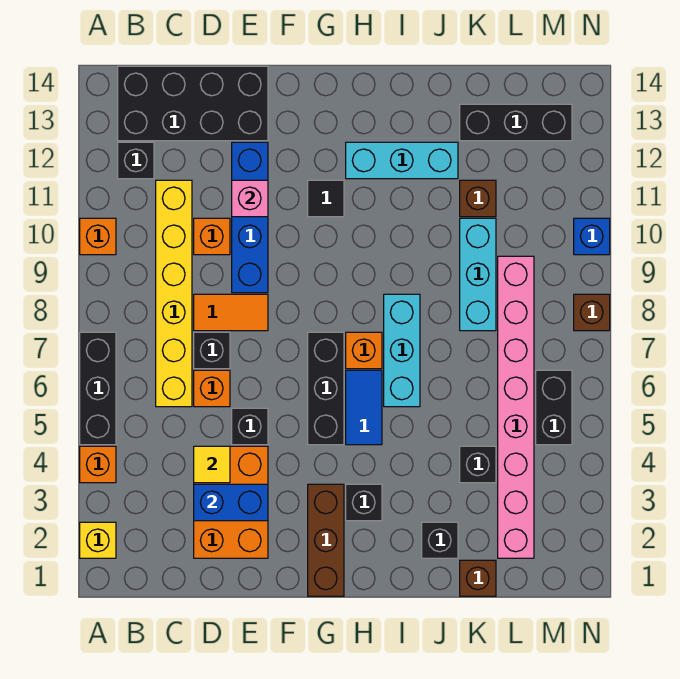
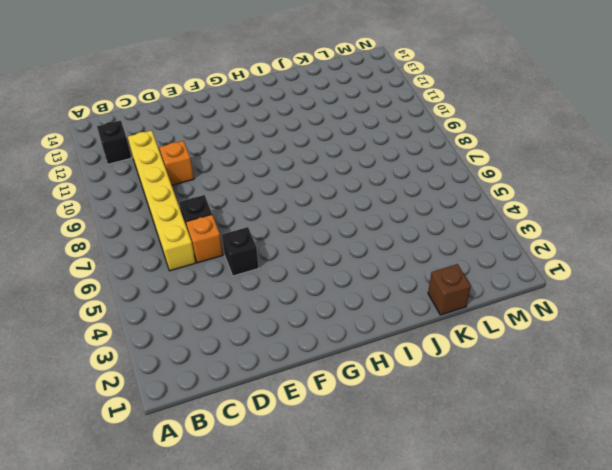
none -> yellow 1x1 brick [80,522,116,558]
none -> orange 1x1 brick [80,446,116,483]
none -> black 1x3 brick [80,332,116,445]
none -> orange 1x1 brick [80,218,116,255]

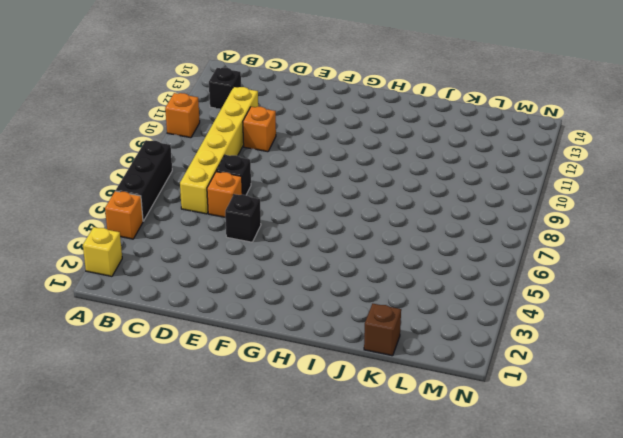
none -> black 2x4 brick [118,66,268,141]
none -> orange 2x3 brick [194,446,268,558]
none -> orange 1x2 tile [194,294,268,331]
none -> blue 1x4 brick [232,142,268,293]

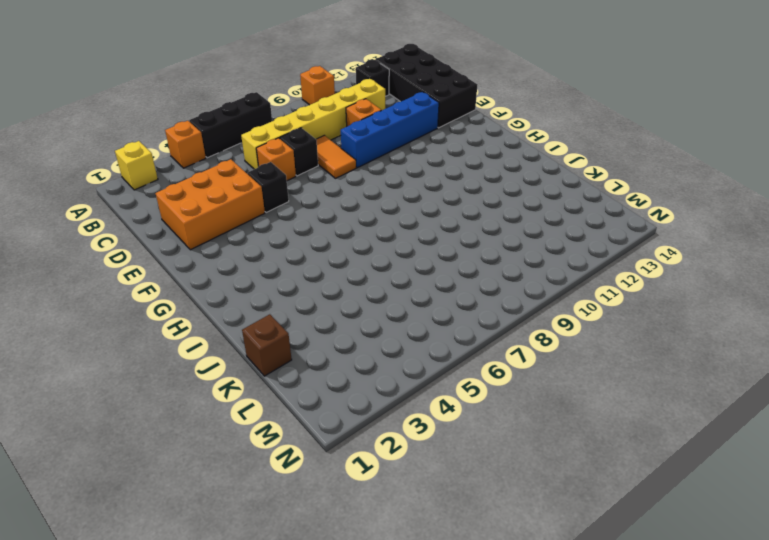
none -> brown 1x3 brick [308,484,344,596]
none -> black 1x3 brick [308,332,344,445]
none -> black 1x1 tile [308,180,344,217]
none -> black 1x1 brick [346,484,382,521]

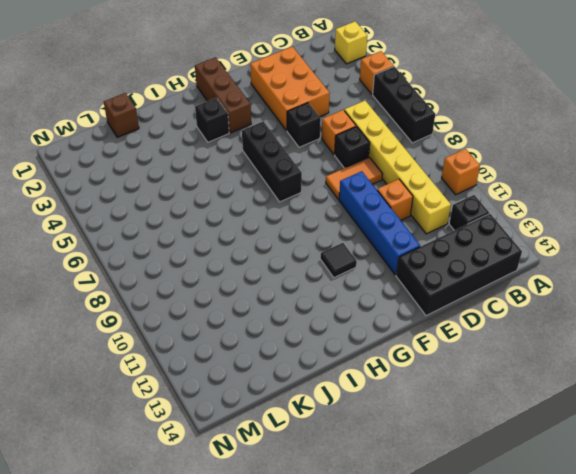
none -> blue 1x2 tile [346,370,382,445]
none -> orange 1x1 brick [346,332,382,369]
none -> cyan 1x3 brick [346,142,458,179]
none -> cyan 1x3 brick [384,294,420,407]

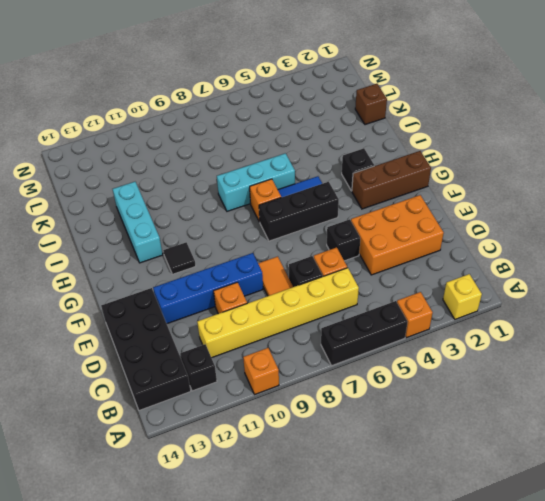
none -> black 1x1 brick [422,522,458,558]
none -> black 1x1 brick [460,446,496,483]
none -> cyan 1x3 brick [460,218,496,331]
none -> brown 1x1 brick [460,180,496,217]

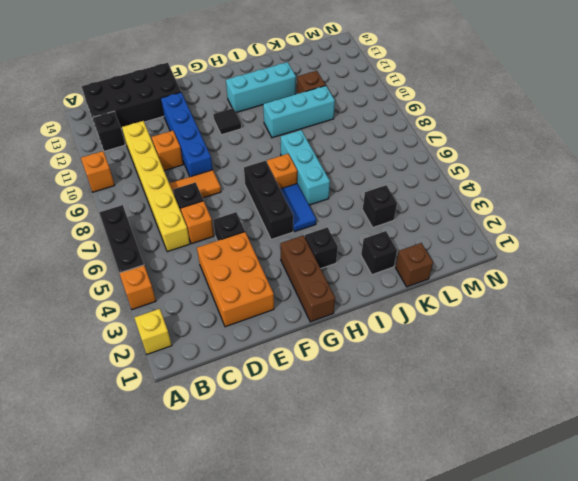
cyan 1x3 brick [263,86,335,138] -> cyan 1x3 brick turned to [460,218,496,331]
none -> black 1x3 brick [460,104,572,141]
none -> pink 1x8 brick [498,256,534,558]
none -> black 1x2 brick [536,370,572,445]
none -> brown 1x1 brick [574,294,610,331]

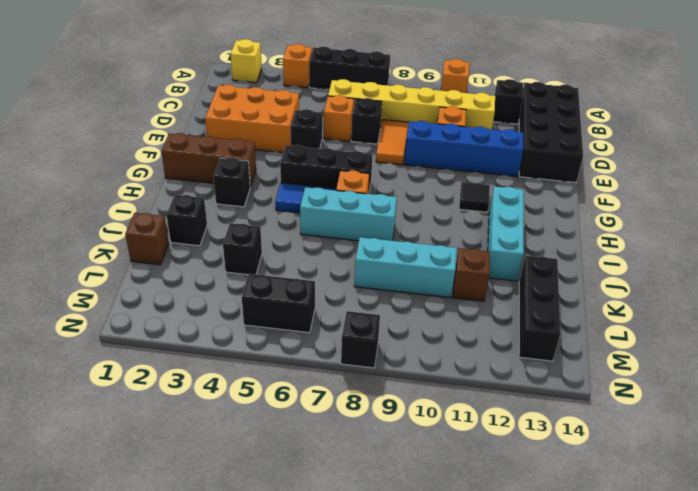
black 1x1 brick [341,311,380,368] -> brown 1x1 brick [574,294,610,331]
none -> pink 1x8 brick [498,256,534,558]
none -> blue 1x1 brick [574,218,610,255]
none -> blue 1x2 brick [194,484,268,521]
none -> yellow 1x1 tile [194,446,230,483]

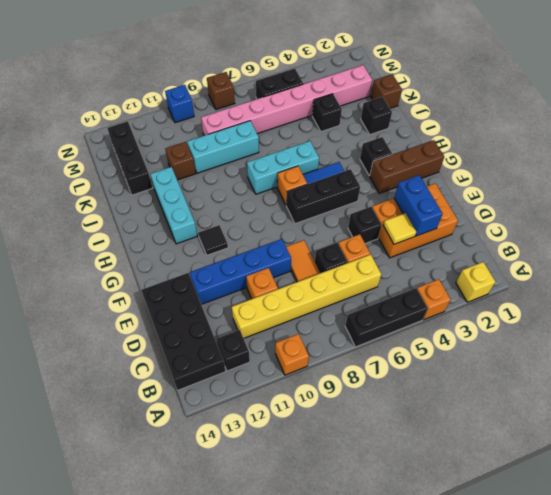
none -> pink 1x1 brick [232,180,268,217]

